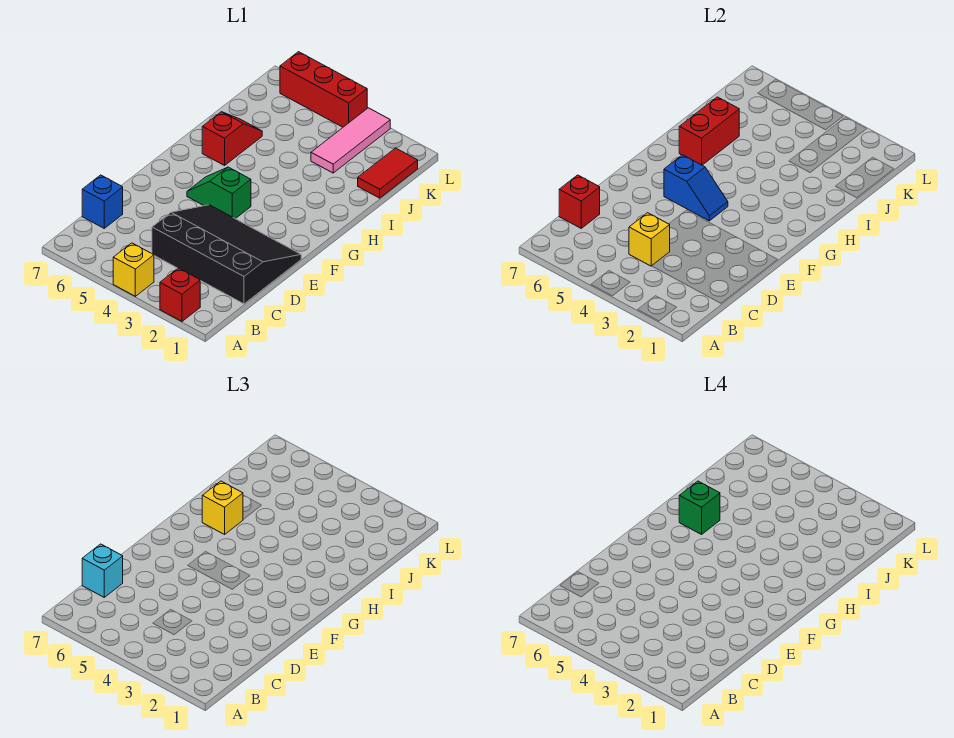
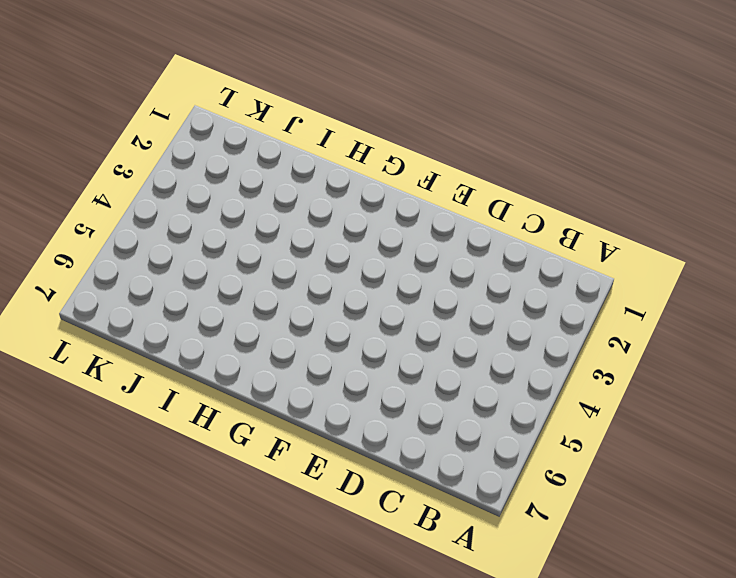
none -> red 1x1 brick [160,268,200,321]
none -> yellow 1x1 brick [113,243,154,296]
none -> black 3x4 slope [152,205,301,304]

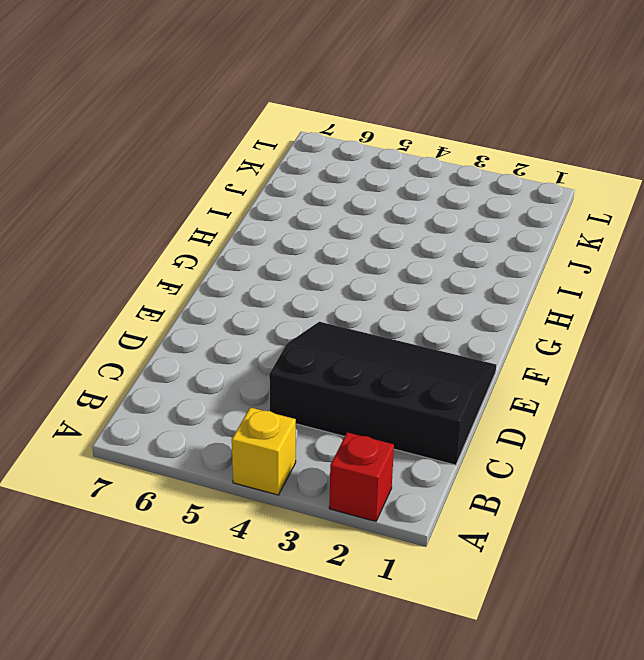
none -> blue 1x1 brick [82,175,123,228]
none -> green 1x2 slope [187,167,251,219]
none -> red 1x2 slope [202,112,262,165]

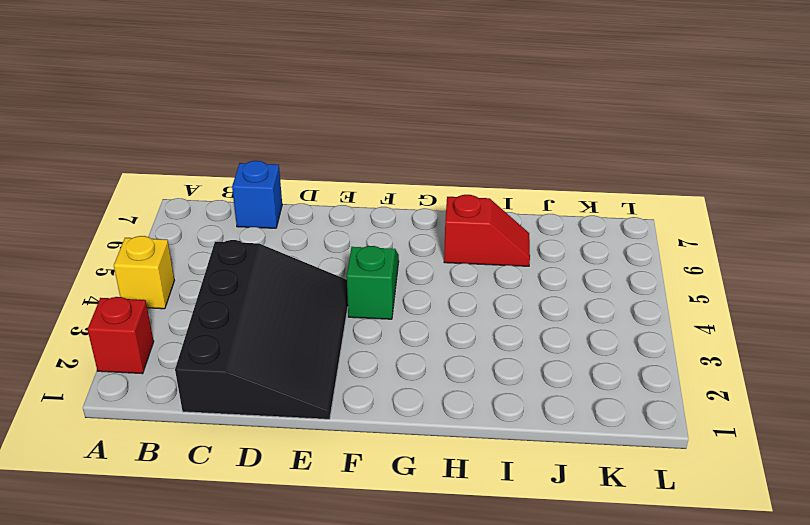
none -> red 1x2 tile [358,148,418,198]
none -> pink 1x3 tile [311,108,390,173]
none -> red 1x3 brick [280,52,367,127]

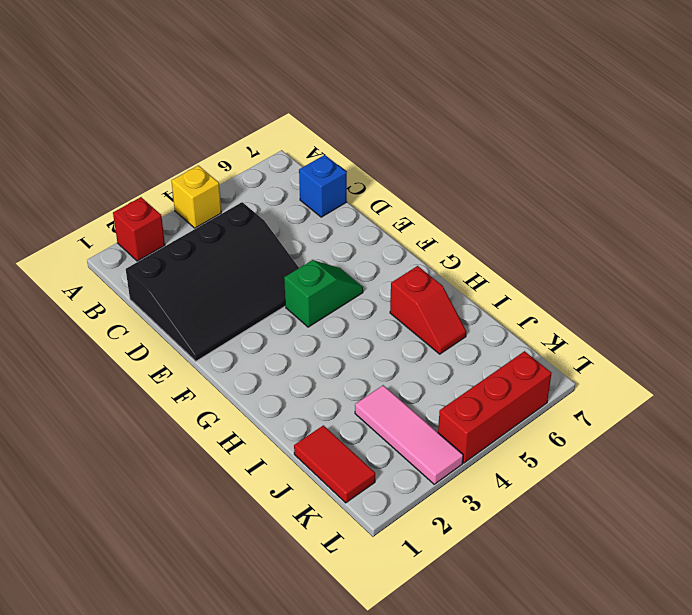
none -> yellow 1x1 brick [629,213,670,266]
none -> red 1x1 brick [559,175,600,228]
none -> blue 1x2 slope [664,155,728,221]

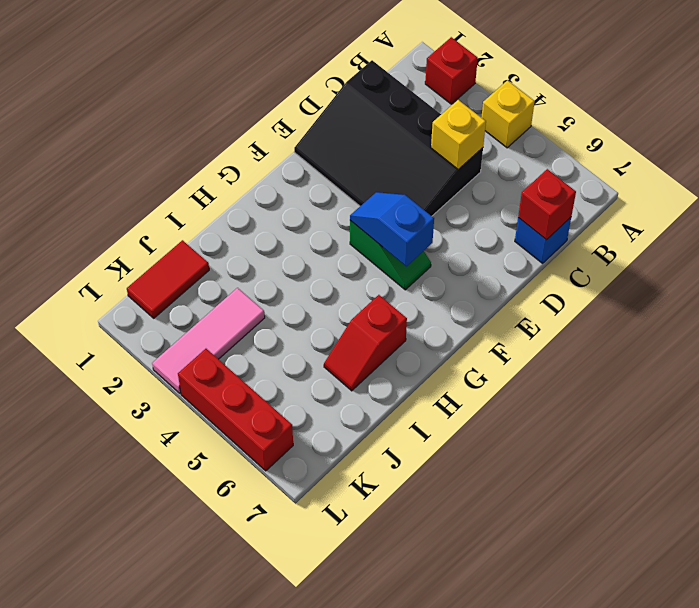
none -> red 1x2 brick [679,97,739,165]
none -> cyan 1x1 brick [82,544,123,597]
none -> yellow 1x1 brick [202,481,243,534]

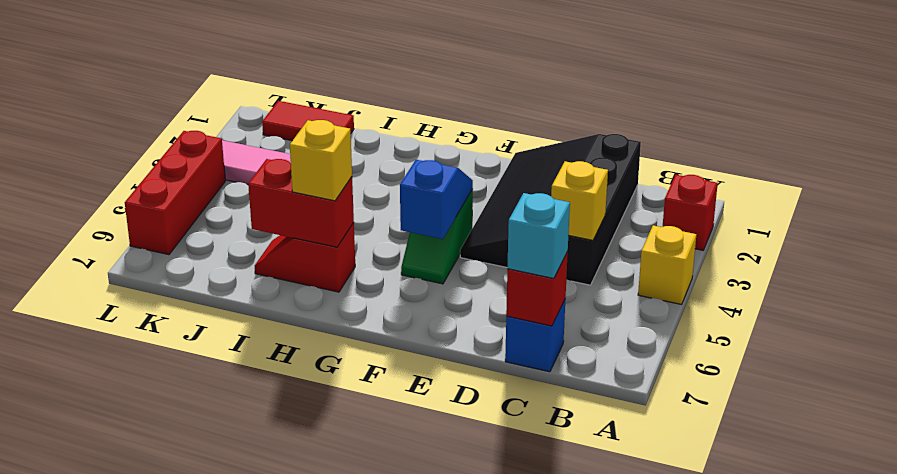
none -> green 1x1 brick [679,481,720,534]

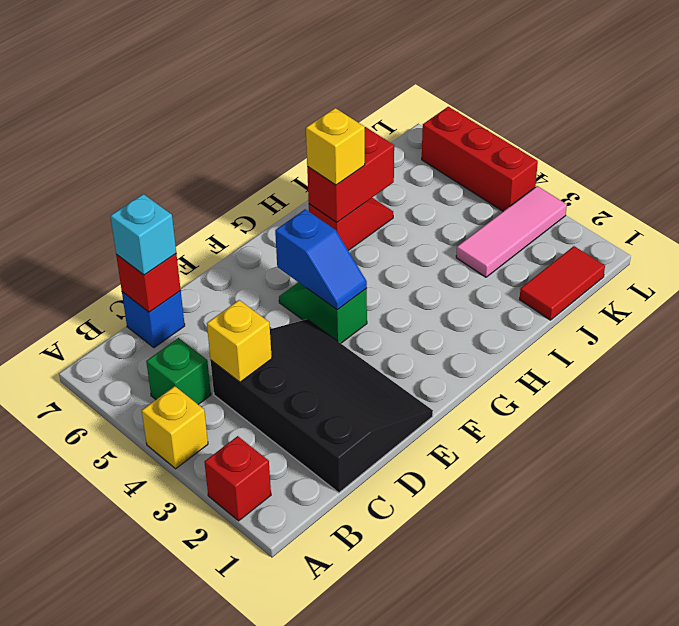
green 1x1 brick [146,338,211,404] -> green 1x1 brick moved to [679,481,720,534]

